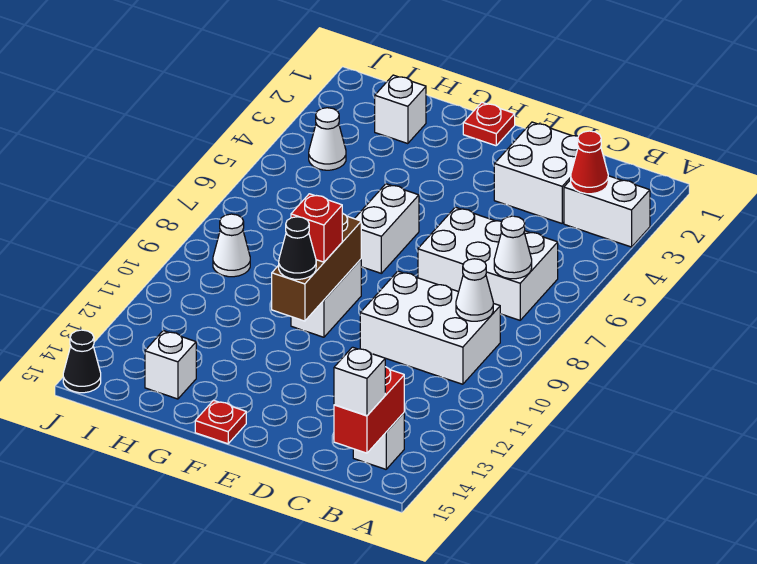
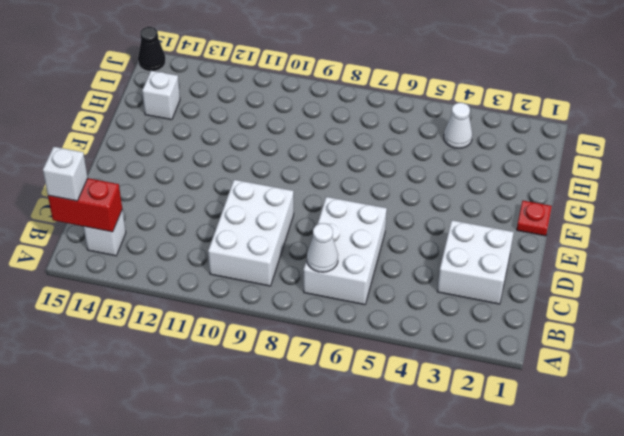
none -> white 1x2 brick [564,176,650,247]
none -> white 1x2 brick [355,184,419,273]
none -> white 1x2 brick [291,259,361,337]

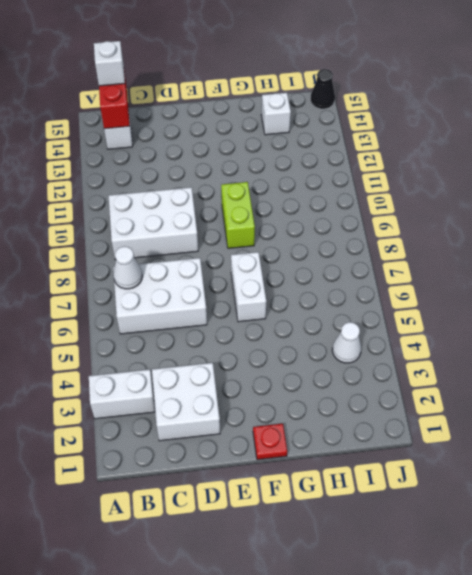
lime 1x2 brick [221,182,255,248] -> white 1x2 brick [291,259,361,337]
none -> red 1x1 plate [195,400,246,444]
none -> white 1x1 brick [375,75,426,144]
none -> white 1x1 cone [213,214,250,277]

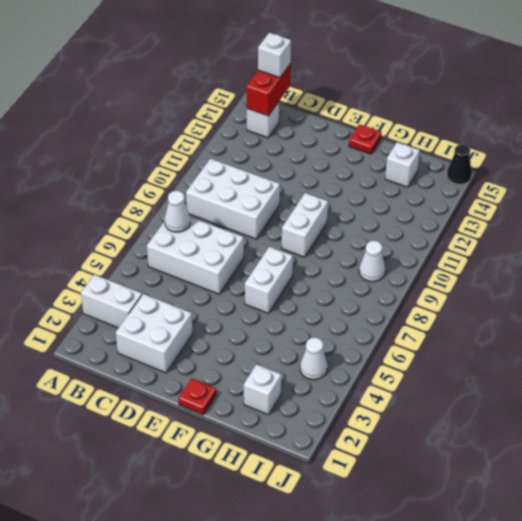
none -> red 1x1 cone [571,131,608,194]
none -> white 1x1 cone [456,259,493,321]
none -> brown 1x3 brick [272,213,361,321]

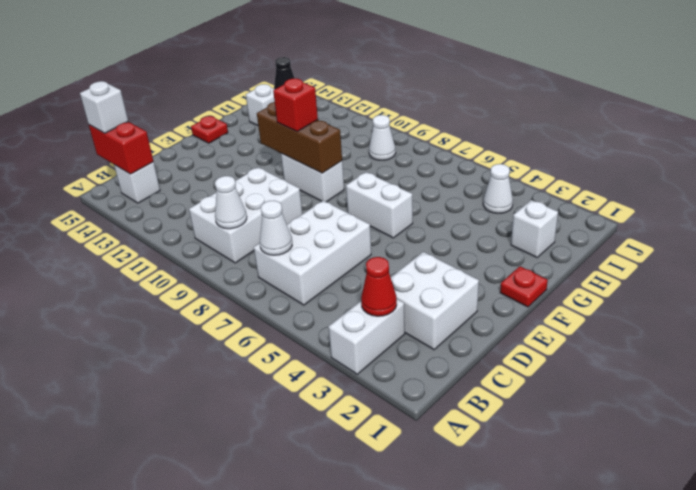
none -> black 1x1 cone [279,217,316,279]

